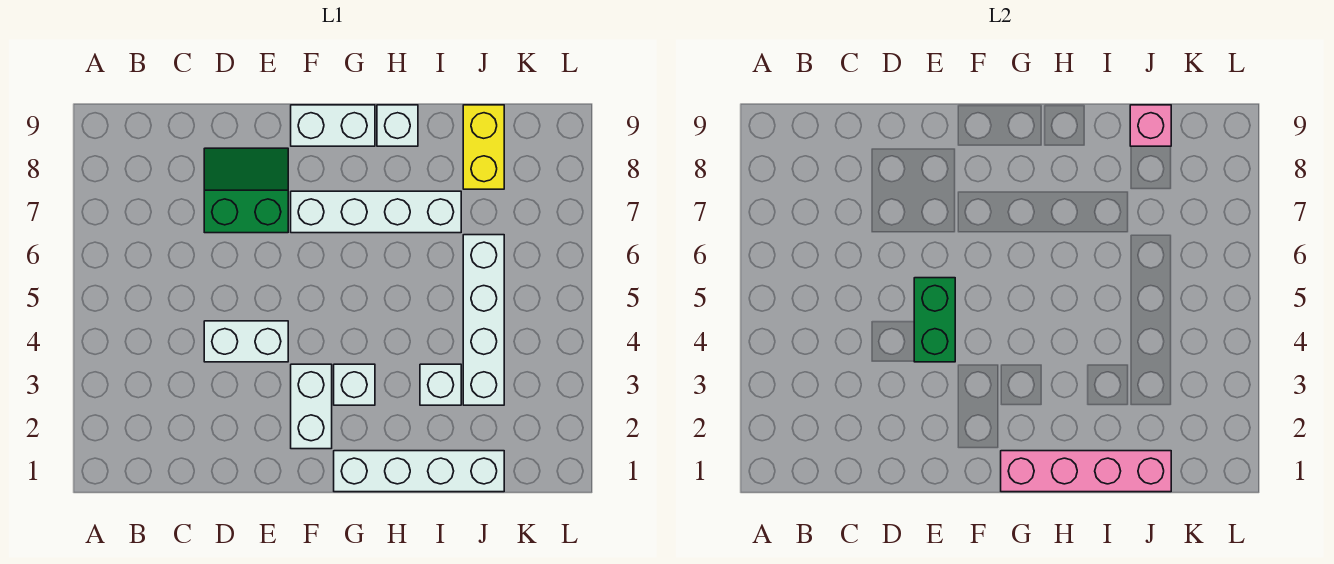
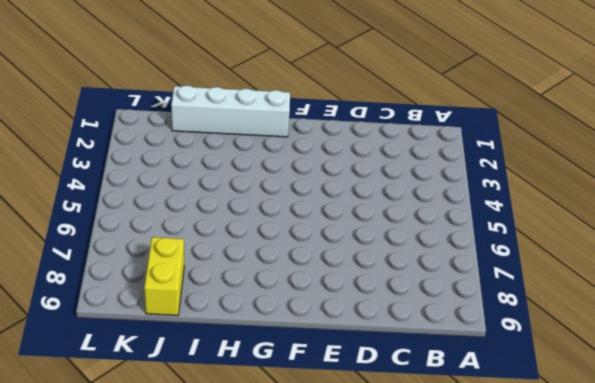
none -> white 1x2 brick [204,321,288,362]
none -> green 2x2 slope [204,148,288,233]
none -> white 1x2 brick [291,364,332,449]

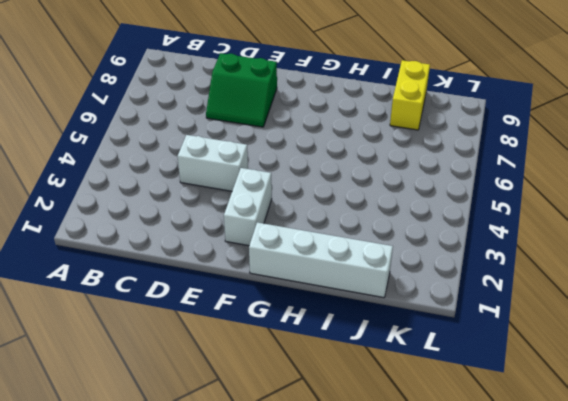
green 2x2 slope [206,53,277,127] -> green 2x2 slope turned to [204,148,288,233]
none -> white 1x4 brick [291,191,461,233]
none -> white 1x2 brick [291,105,375,146]
none -> white 1x1 brick [334,364,375,405]

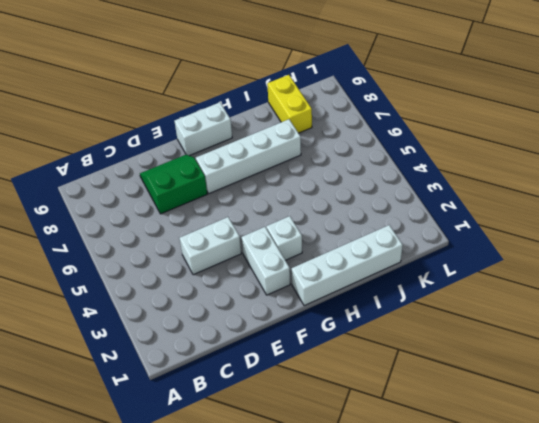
none -> white 1x1 brick [377,105,418,146]
none -> white 1x1 brick [420,364,461,405]
none -> white 1x4 brick [463,235,504,405]

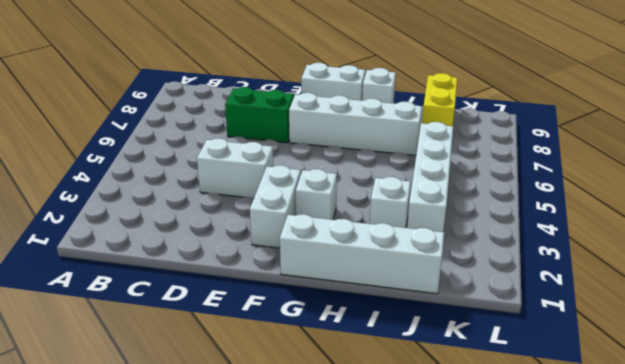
none -> green 1x2 brick [914,278,955,362]
none -> pink 1x4 brick [1001,451,1171,492]
none -> pink 1x1 brick [1130,105,1171,146]

